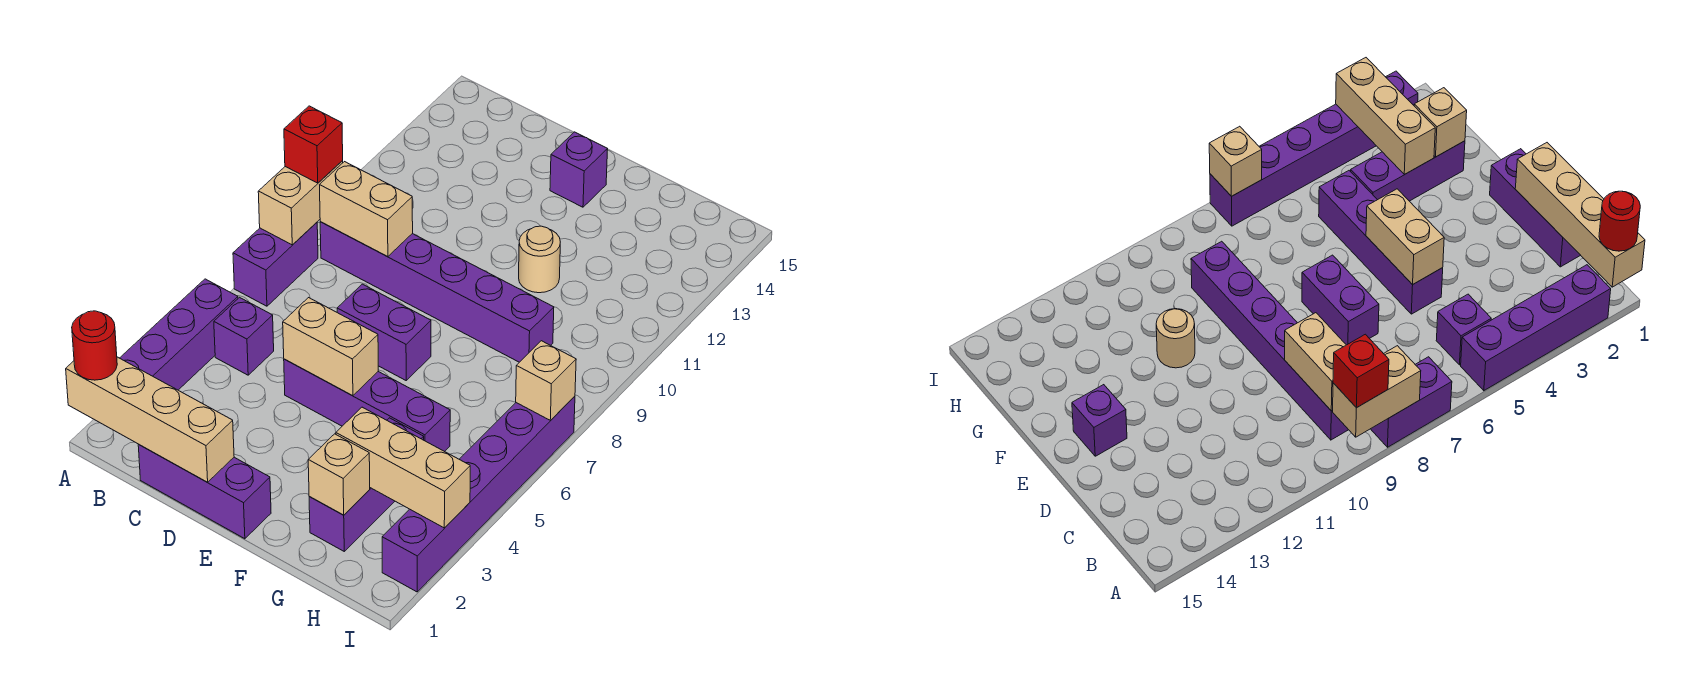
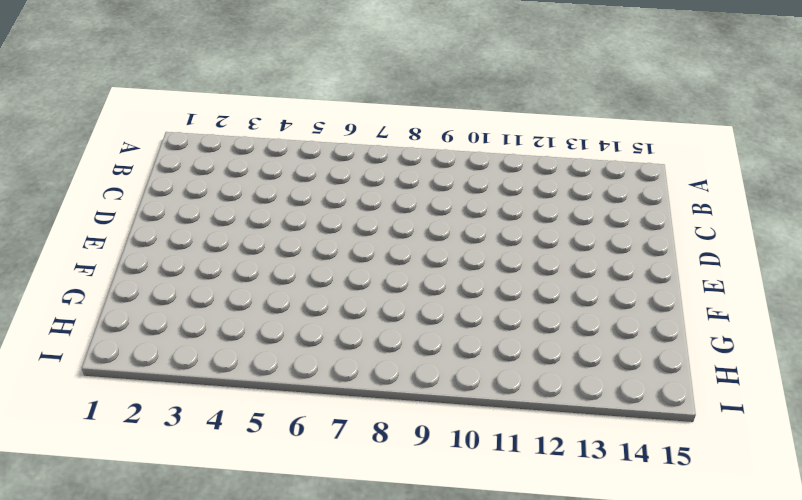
none -> purple 1x4 brick [120,279,238,390]
none -> purple 1x2 brick [233,222,318,306]
none -> purple 1x1 brick [214,297,274,375]

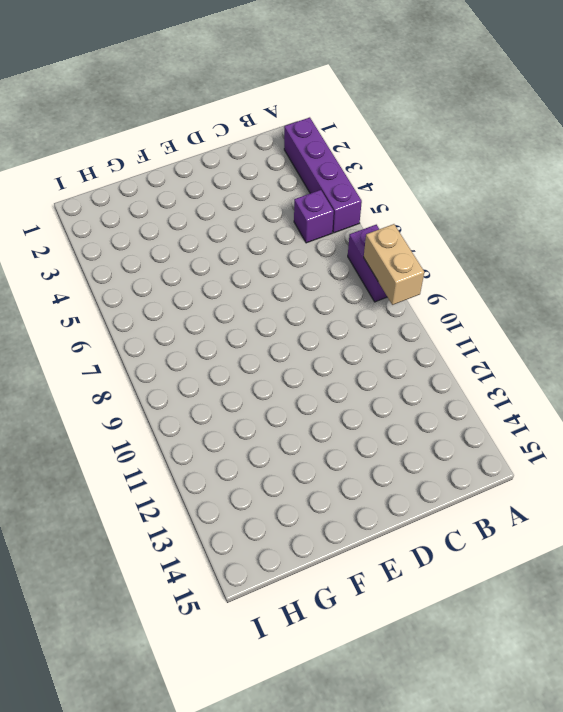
none -> purple 1x6 brick [320,222,554,362]
none -> purple 1x3 brick [138,445,271,539]
none -> purple 1x4 brick [284,359,450,452]

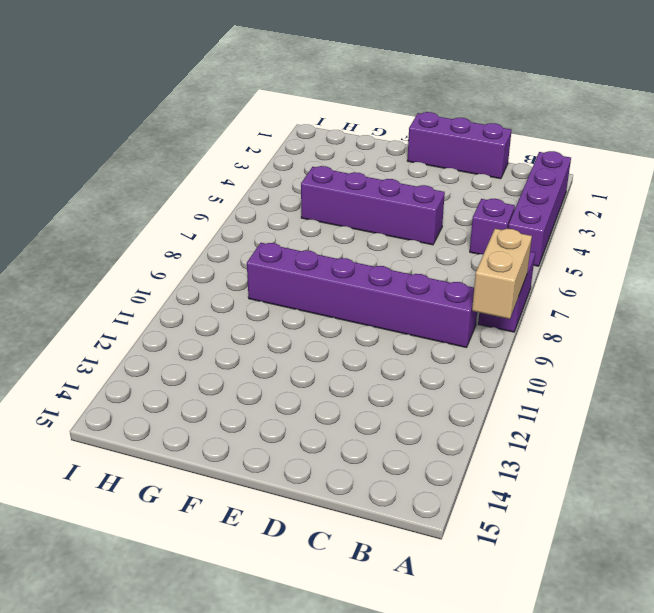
none -> purple 1x2 brick [337,284,431,380]
none -> purple 1x1 brick [550,132,608,207]
none -> tan 1x1 round brick [519,226,560,293]

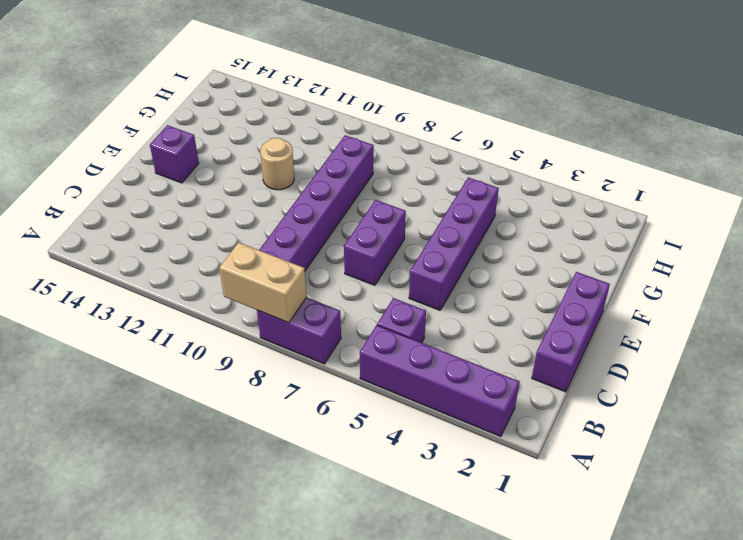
none -> purple 1x3 brick [309,418,424,551]
none -> purple 1x6 brick [382,396,575,592]
none -> tan 1x4 brick [66,357,234,482]

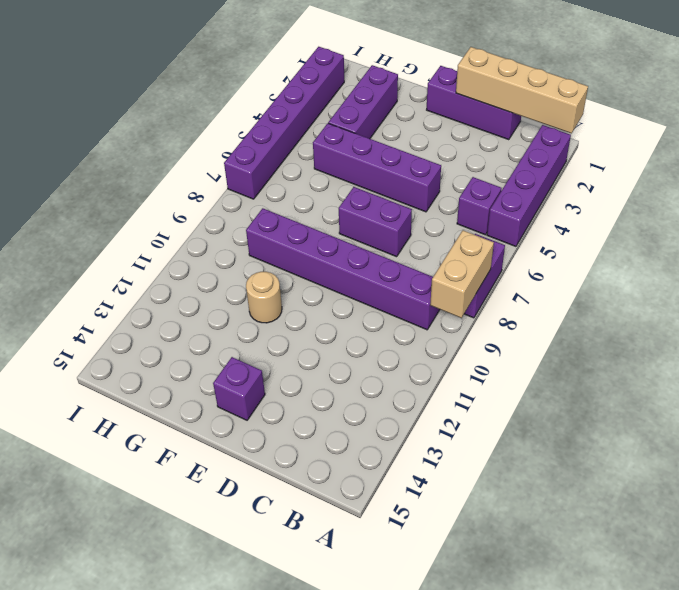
none -> tan 1x2 brick [320,162,413,257]
none -> tan 1x2 brick [283,298,378,396]
none -> tan 1x1 brick [308,434,370,515]

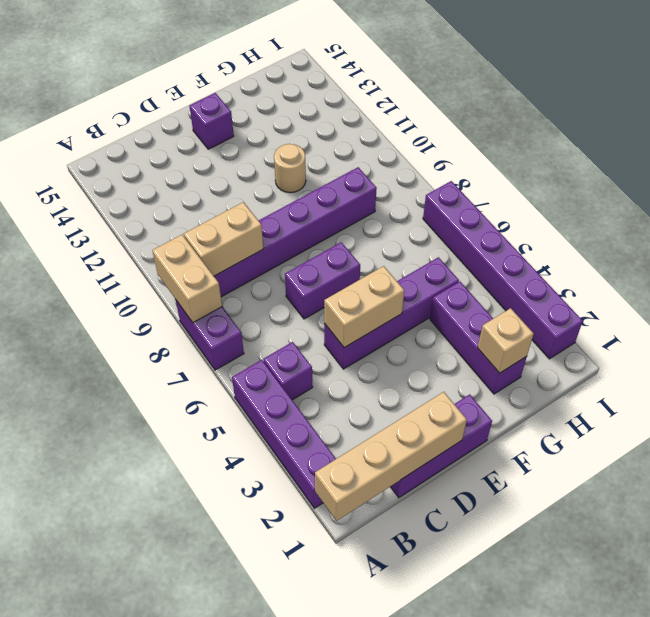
none -> tan 1x3 brick [336,407,470,528]
none -> tan 1x1 brick [516,341,576,420]
none -> red 1x1 round brick [72,311,117,380]

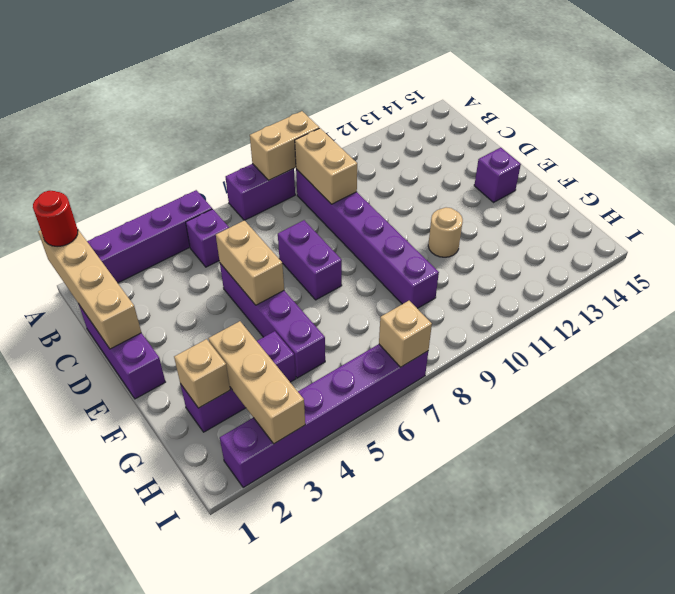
none -> red 1x1 brick [284,106,343,183]

